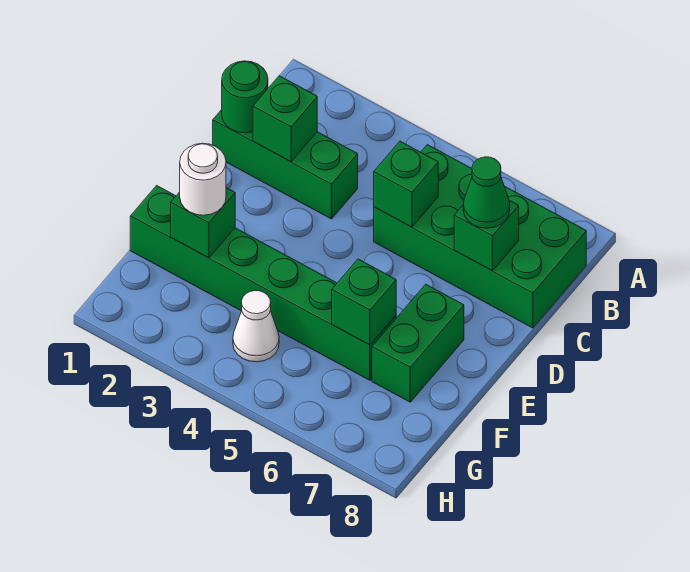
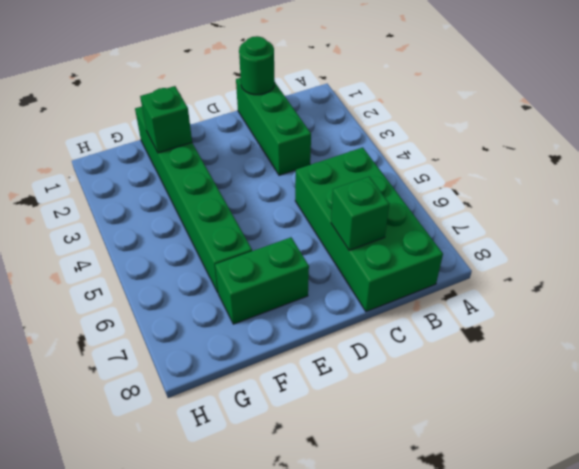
none -> white 1x1 cone [233,291,279,362]
none -> green 1x1 brick [253,76,317,162]
none -> green 1x1 brick [374,141,438,227]

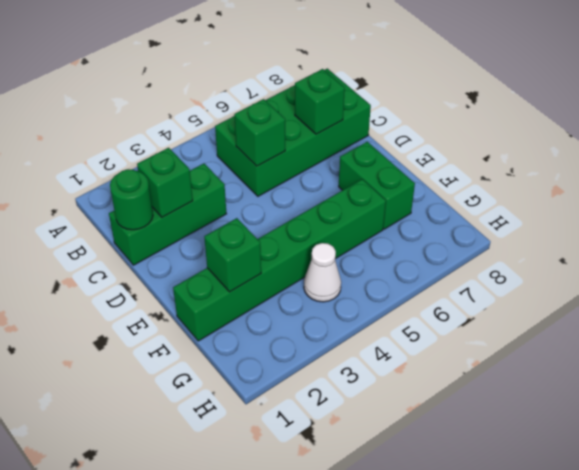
none -> green 1x1 brick [332,259,396,345]
none -> green 1x1 cone [463,157,510,228]
none -> white 1x1 round brick [180,143,226,215]

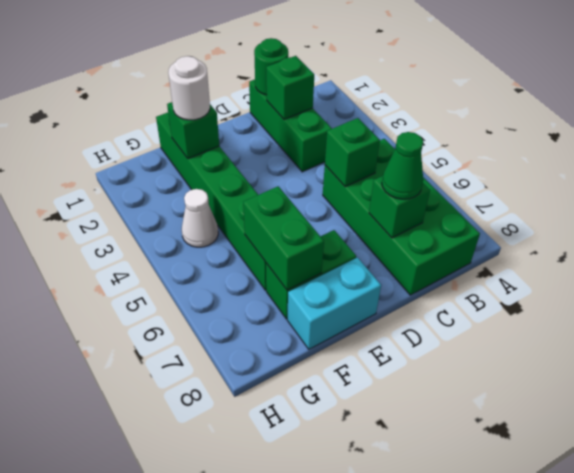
cyan 1x2 brick [287,258,381,349] -> none
green 1x2 brick [243,186,324,290] -> green 1x1 brick [332,259,396,345]

